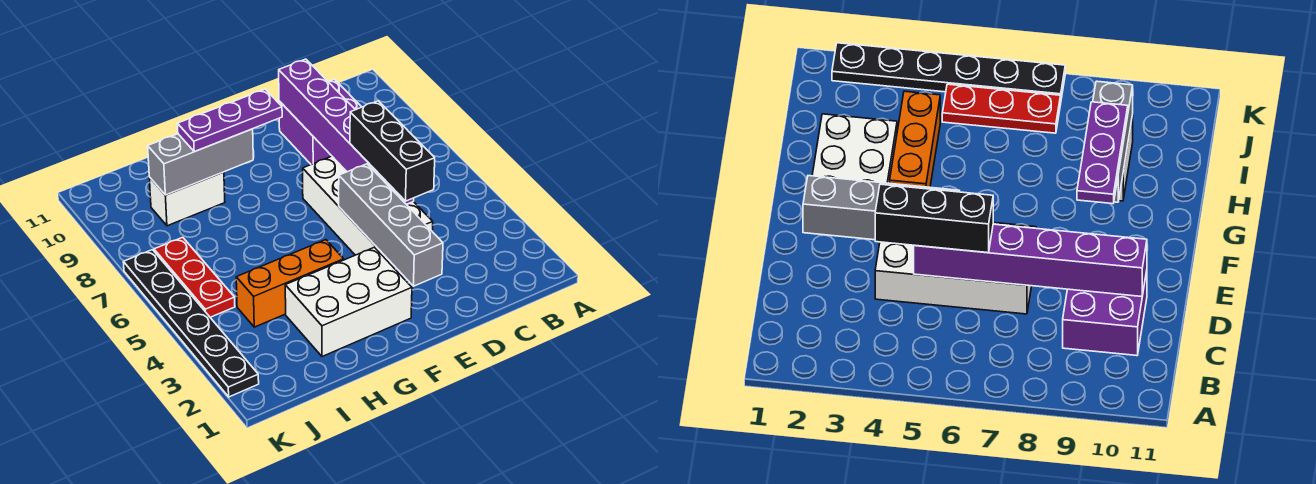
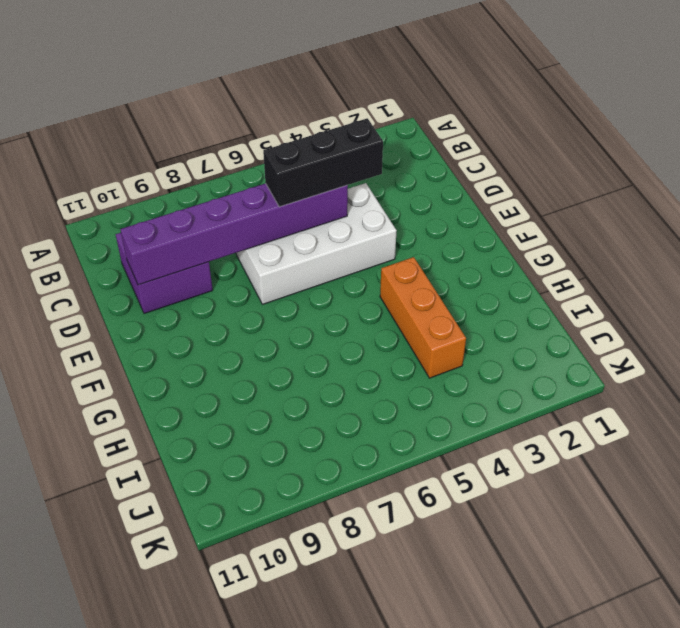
none -> white 2x3 brick [285,247,412,357]
none -> white 1x2 brick [149,172,225,226]
none -> red 1x3 plate [154,237,235,317]

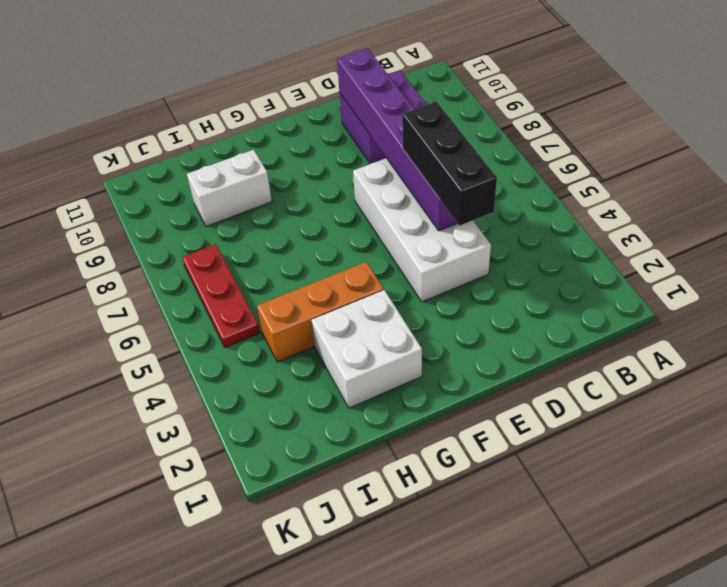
white 2x2 brick [312,290,422,408] -> white 2x3 brick [285,247,412,357]
none -> black 1x6 plate [123,250,259,397]
none -> grey 1x4 brick [339,164,443,286]
none -> grey 1x3 brick [148,129,253,195]

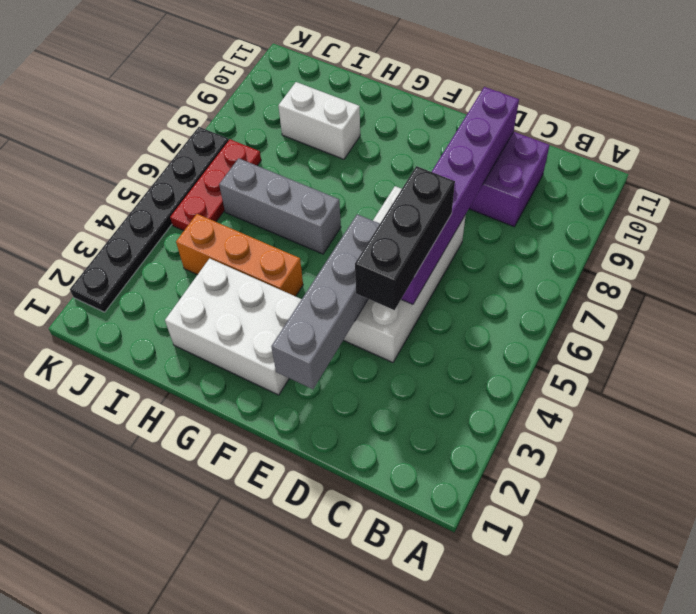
grey 1x3 brick [219,158,341,254] -> grey 1x3 brick moved to [148,129,253,195]
none -> purple 1x3 plate [177,89,282,152]

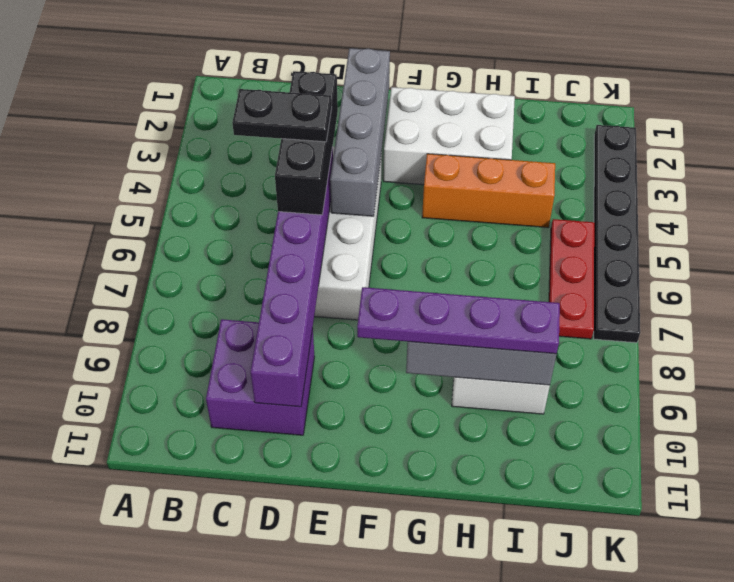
black 1x2 plate [232,89,332,142] -> none
purple 1x4 plate [357,287,560,354] -> purple 1x3 plate [177,89,282,152]

